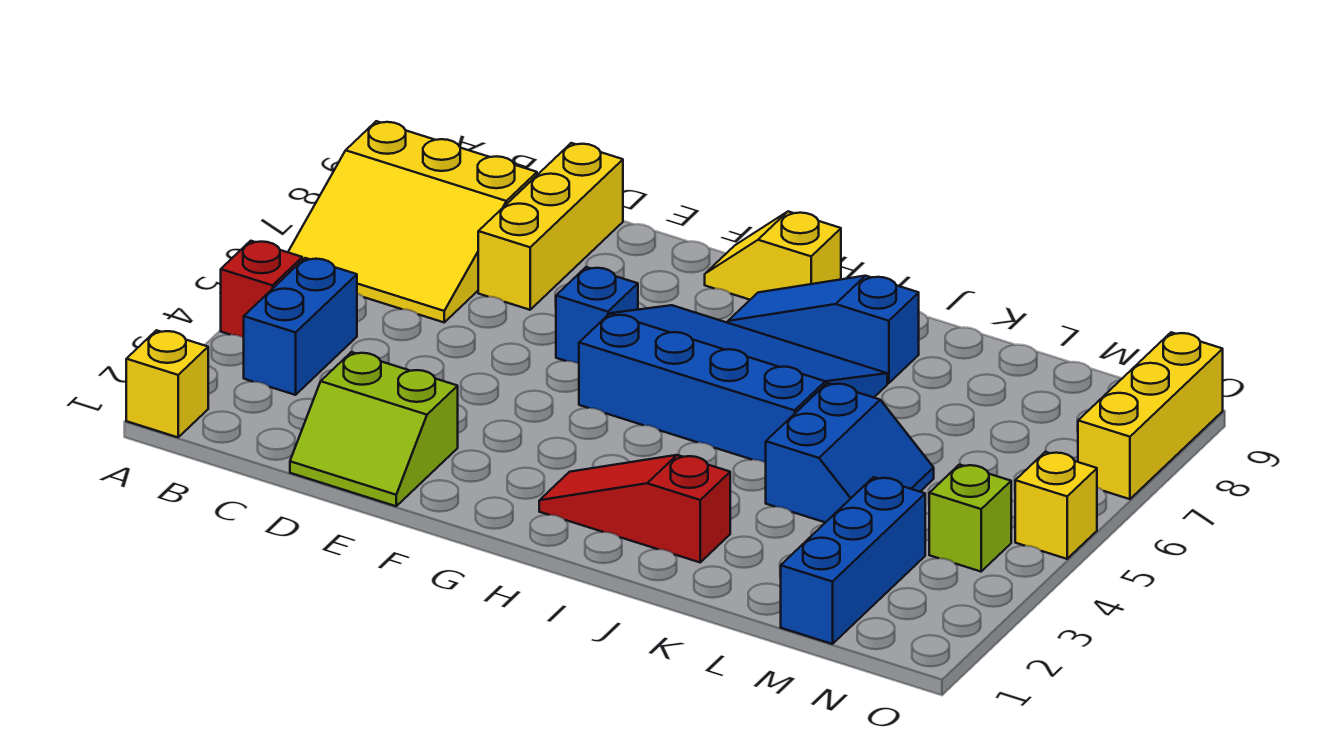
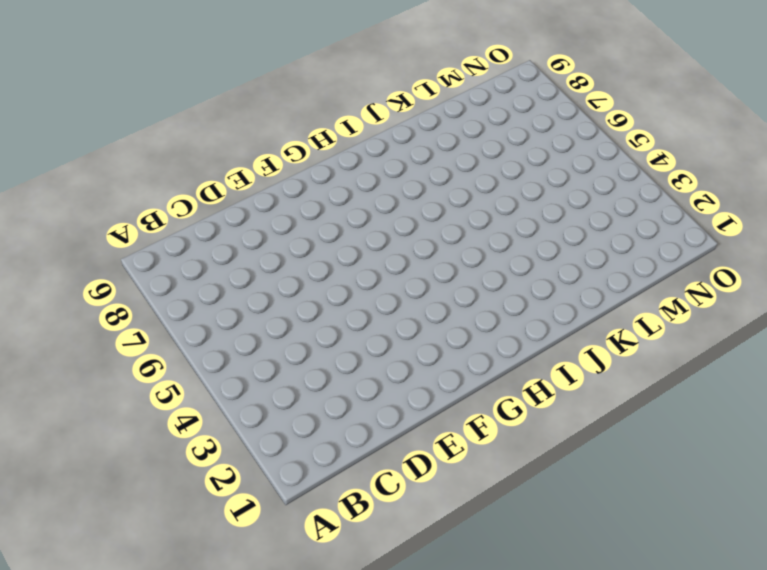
none -> yellow 1x1 brick [126,330,208,437]
none -> red 1x1 brick [221,241,302,338]
none -> yellow 3x3 slope [288,121,537,322]

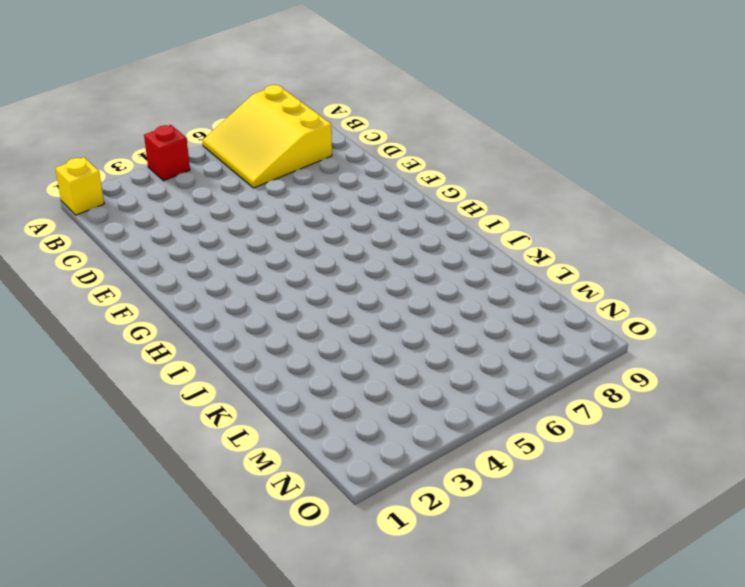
none -> blue 1x2 brick [244,258,357,395]
none -> lime 2x2 slope [290,352,458,506]
none -> yellow 1x3 brick [478,143,623,310]

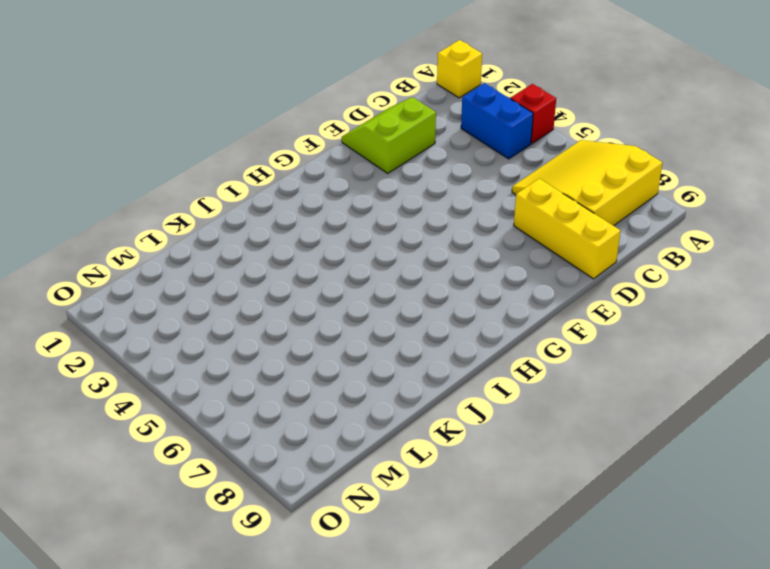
none -> blue 1x1 brick [556,267,638,364]
none -> blue 3x4 slope [579,305,887,463]
none -> yellow 1x2 slope [705,211,841,300]

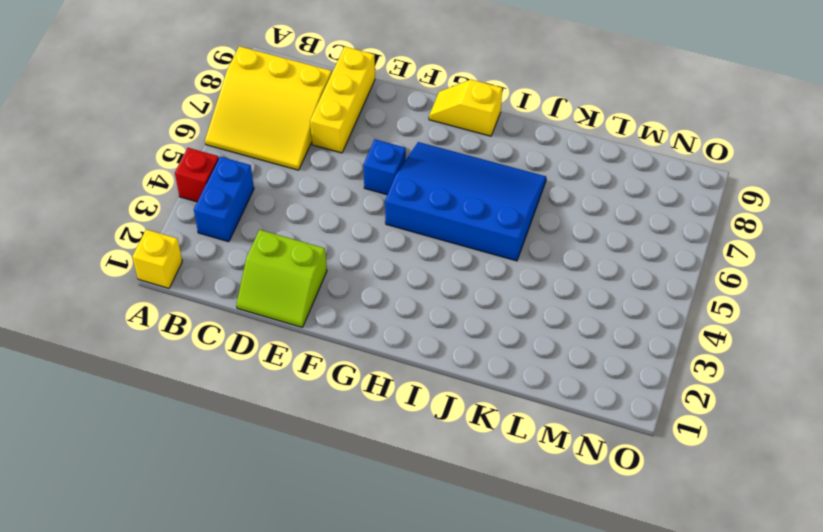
none -> red 1x3 slope [539,455,730,562]
none -> blue 1x3 slope [728,276,919,383]
none -> blue 2x2 slope [766,383,934,523]

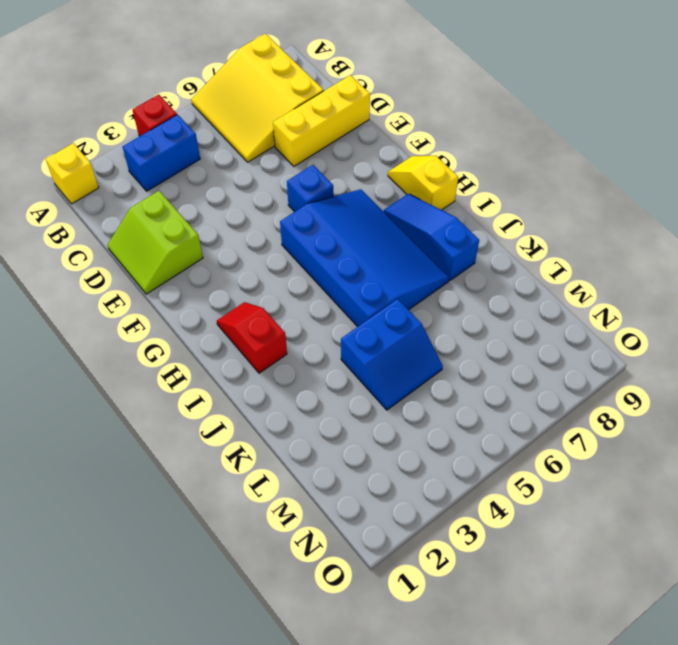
red 1x2 slope [217,302,287,373] -> red 1x3 slope [539,455,730,562]
none -> blue 1x3 brick [781,477,925,644]
none -> lime 1x1 brick [929,465,1011,572]
none -> yellow 1x1 brick [1015,452,1097,559]

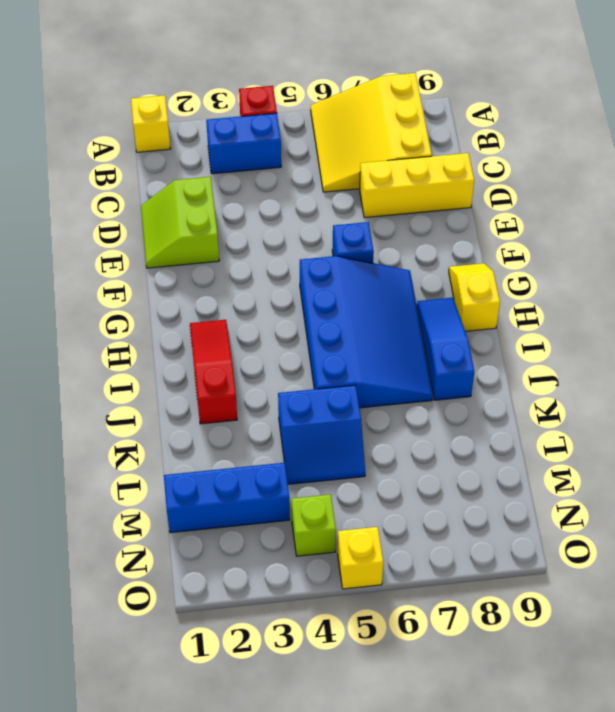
none -> yellow 1x3 brick [1078,332,1223,499]

